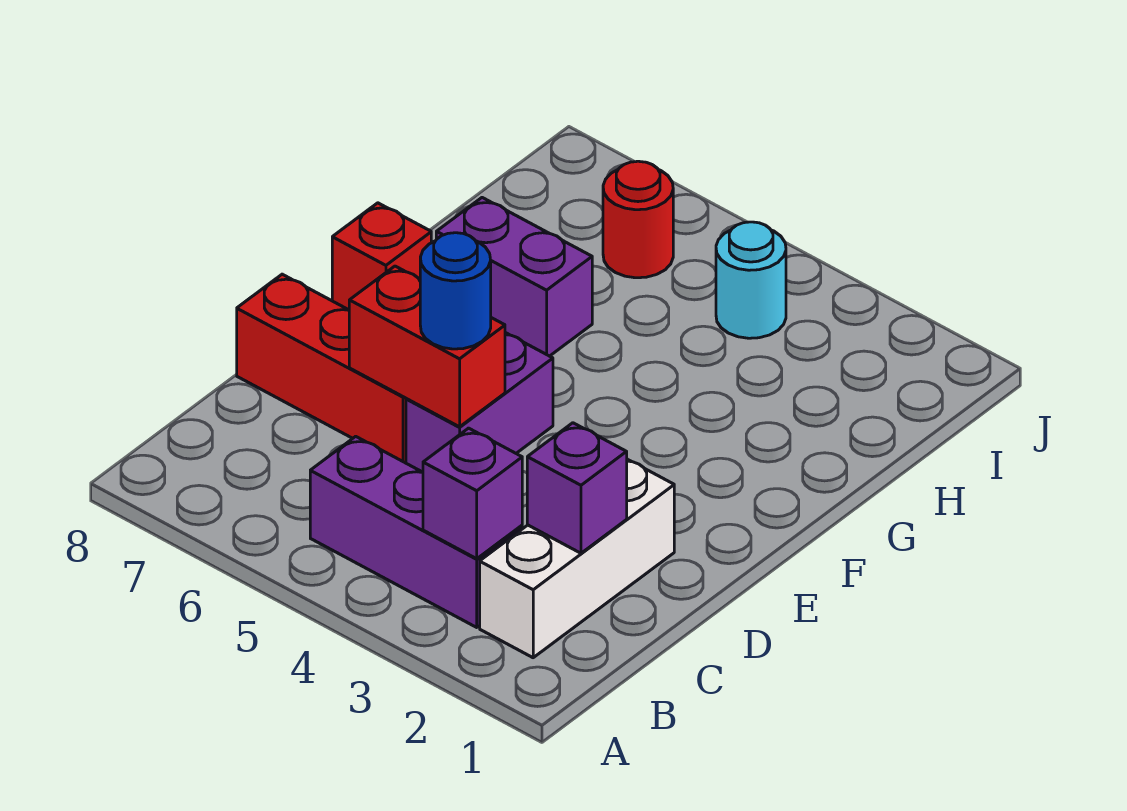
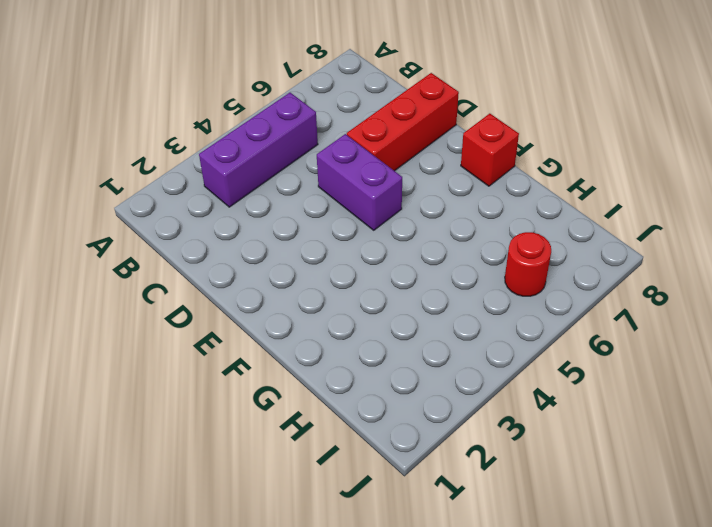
none -> white 1x3 brick [480,459,674,658]
none -> purple 1x2 brick [436,198,592,356]
none -> cyan 1x1 round brick [716,222,786,338]

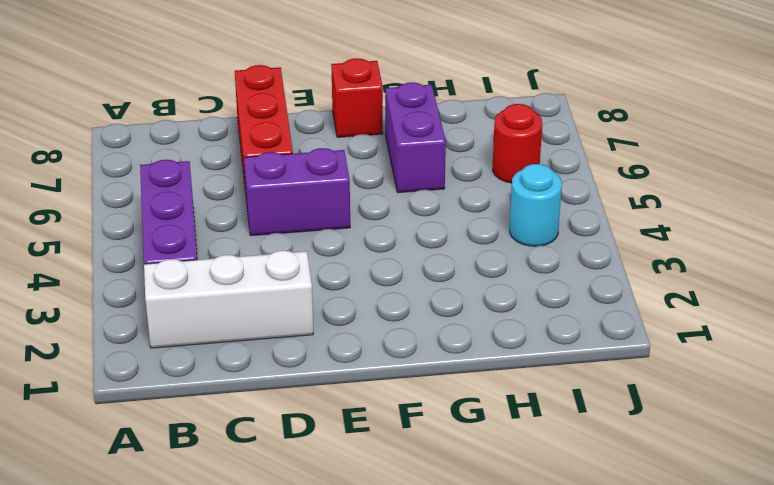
none -> purple 1x1 brick [423,428,522,559]
none -> purple 1x1 brick [527,423,627,553]
none -> red 1x2 brick [349,266,505,427]

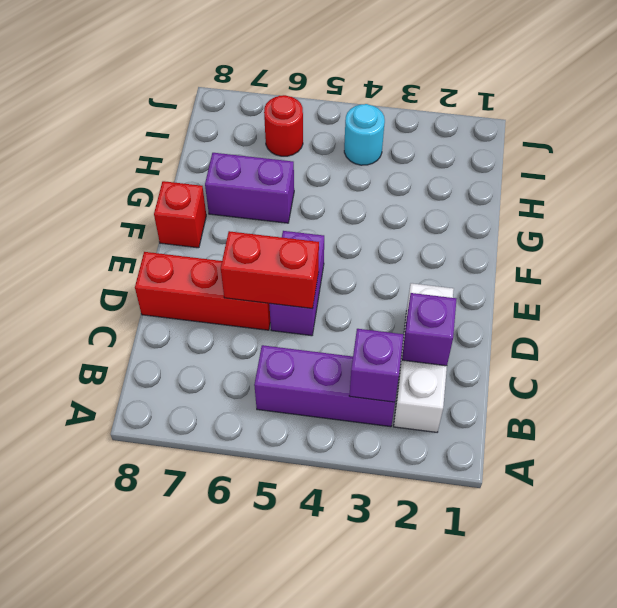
none -> blue 1x1 round brick [420,233,491,349]

